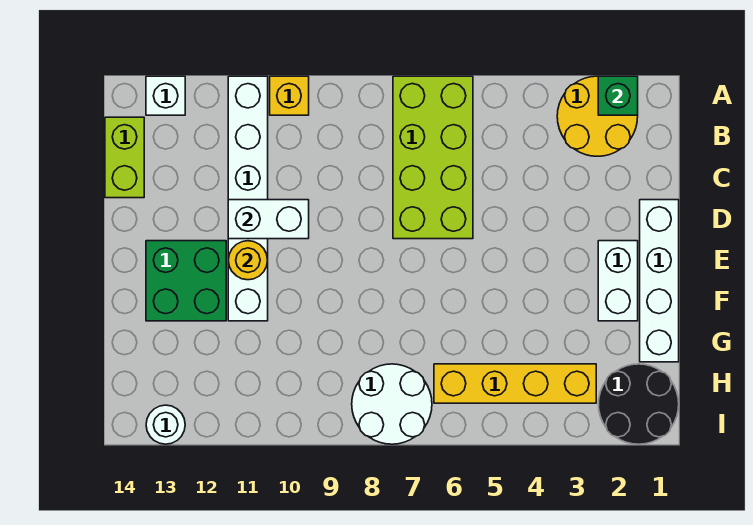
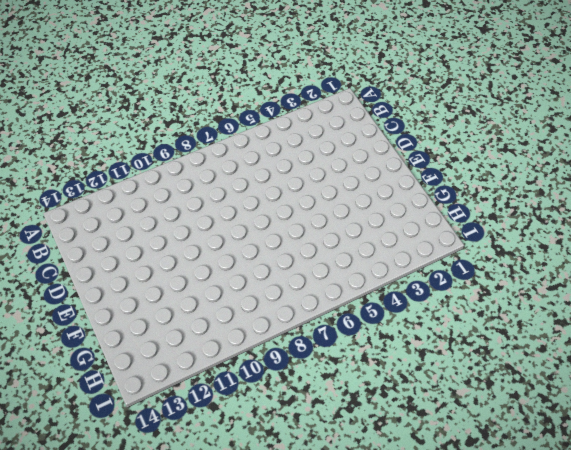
none -> yellow 2x2 round brick [557,76,638,156]
none -> lime 2x4 brick [393,76,473,239]
none -> yellow 1x1 brick [270,76,309,115]

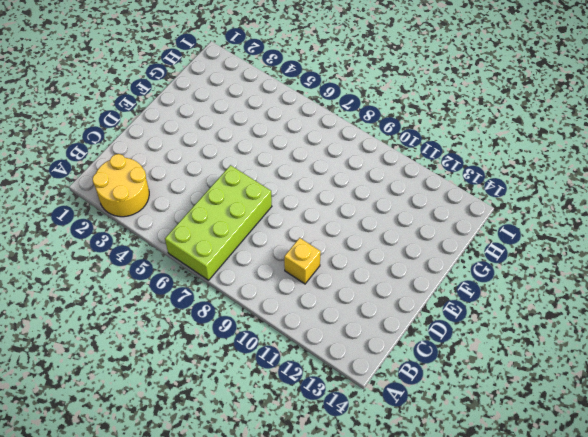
yellow 1x1 brick [284,238,321,284] -> yellow 1x1 brick moved to [270,76,309,115]
none -> white 1x6 brick [228,76,268,321]
none -> white 1x1 brick [146,76,185,115]
none -> lime 1x2 brick [105,117,144,198]

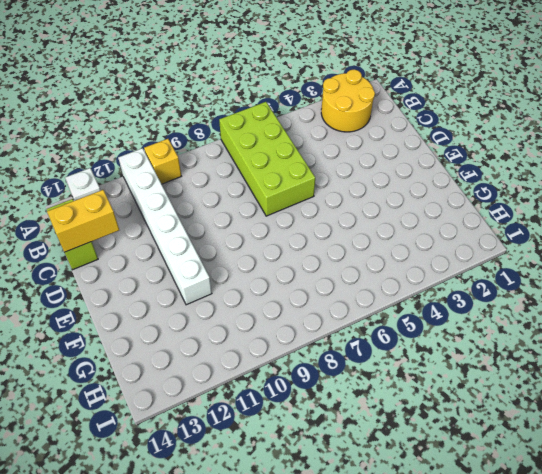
yellow 1x2 brick [47,190,119,252] -> none
none -> white 1x4 brick [640,200,679,362]
none -> white 1x2 brick [598,241,638,321]
none -> green 2x2 brick [146,241,226,321]

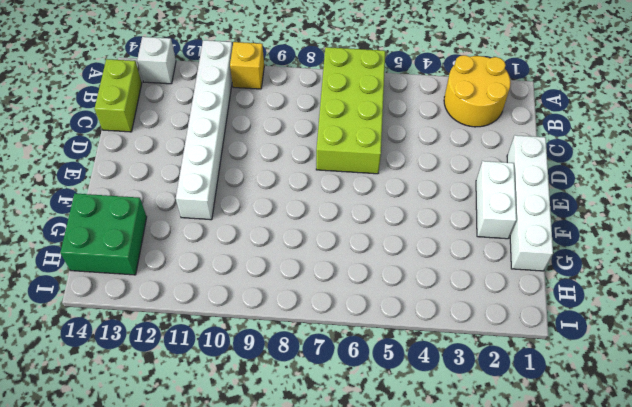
green 2x2 brick [60,193,147,275] -> green 2x2 brick moved to [146,241,226,321]
none -> black 2x2 round brick [598,364,679,444]
none -> yellow 1x4 brick [434,364,596,403]
none -> white 2x2 round brick [352,364,432,444]

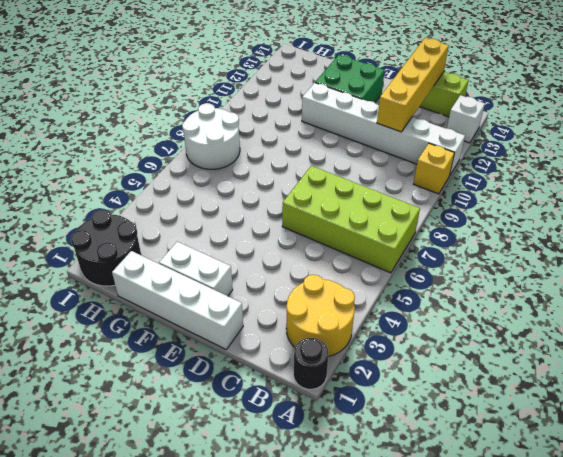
black 1x1 round brick [294,338,328,389] -> none
yellow 1x4 brick [377,38,449,132] -> yellow 1x4 brick moved to [434,364,596,403]
none -> white 1x1 round brick [146,405,185,444]
none -> green 1x1 brick [598,76,638,115]
none -> white 1x2 brick [228,200,309,239]

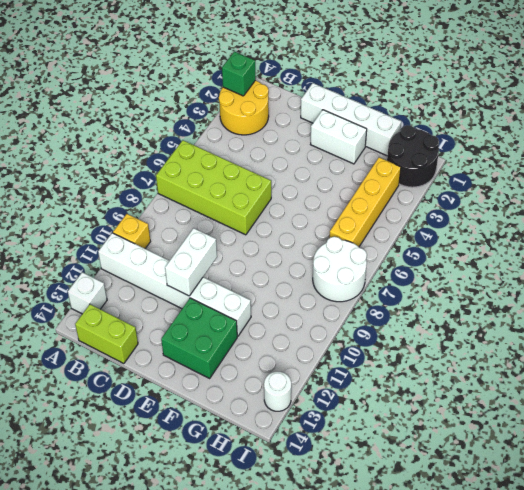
none -> yellow 1x1 round brick [228,241,268,280]

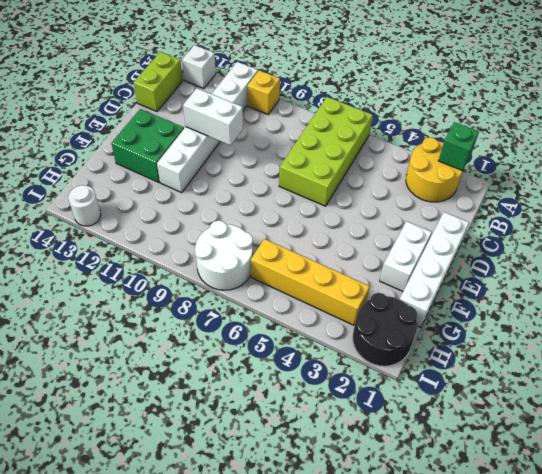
none -> yellow 1x1 round brick [228,241,268,280]

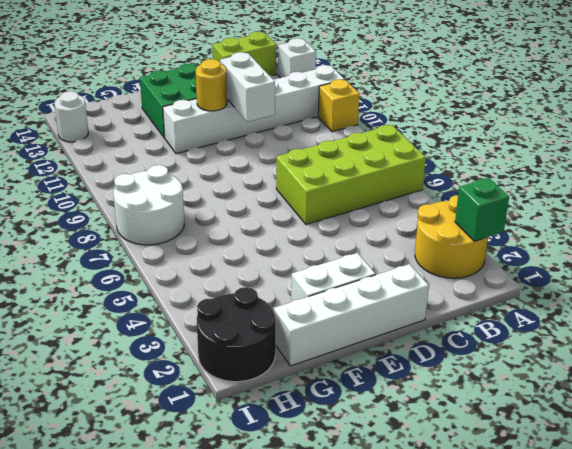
none -> yellow 1x4 brick [434,364,596,403]

